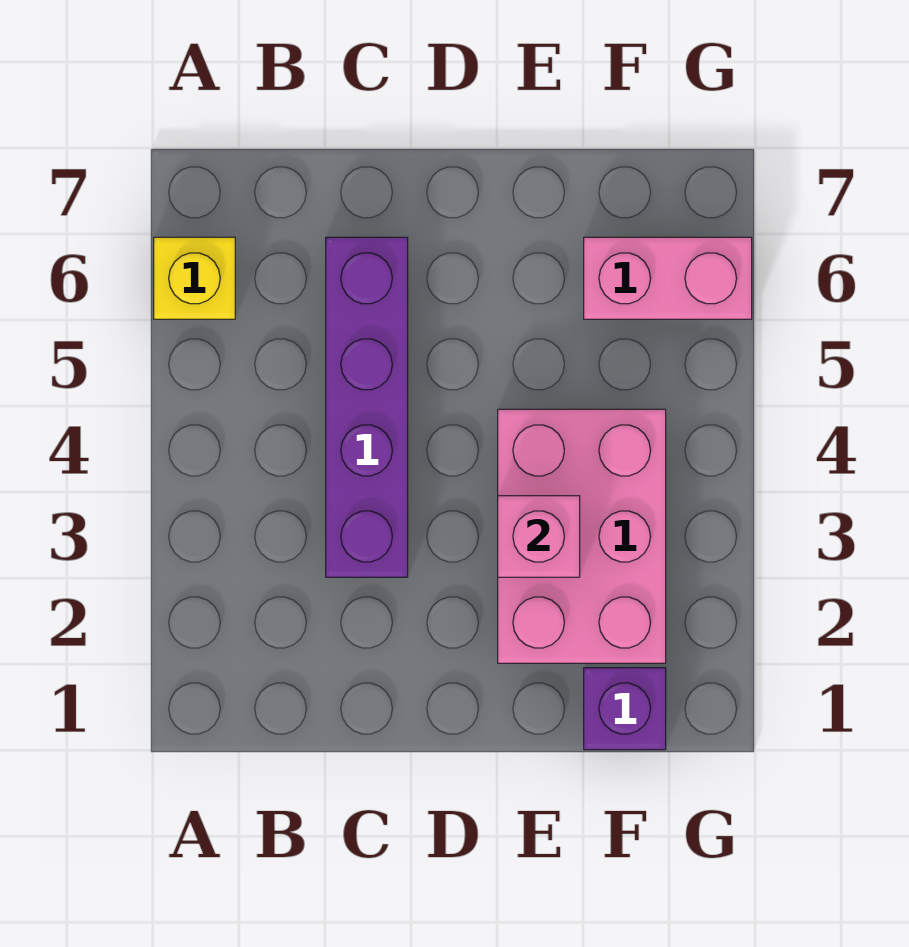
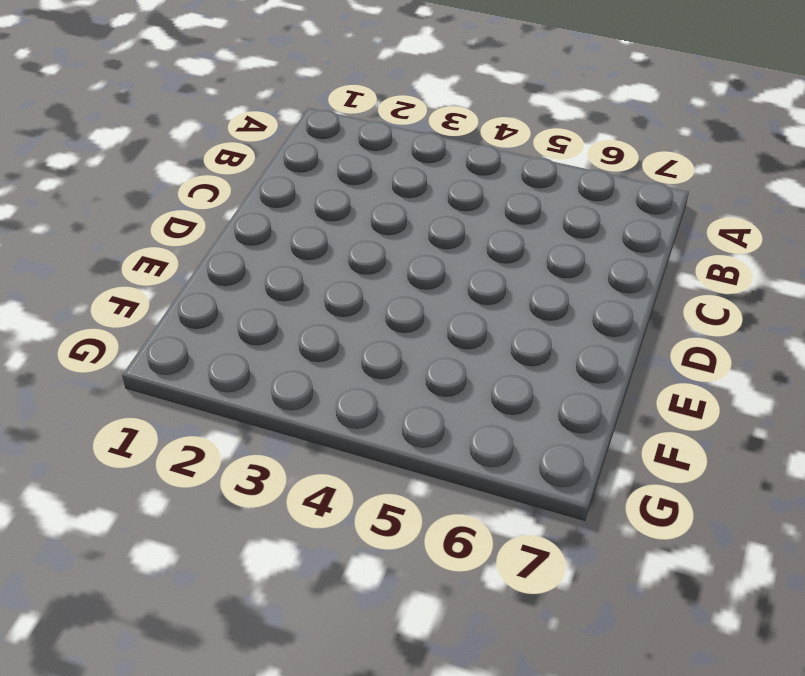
none -> yellow 1x1 brick [154,237,235,319]
none -> purple 1x4 brick [326,237,408,577]

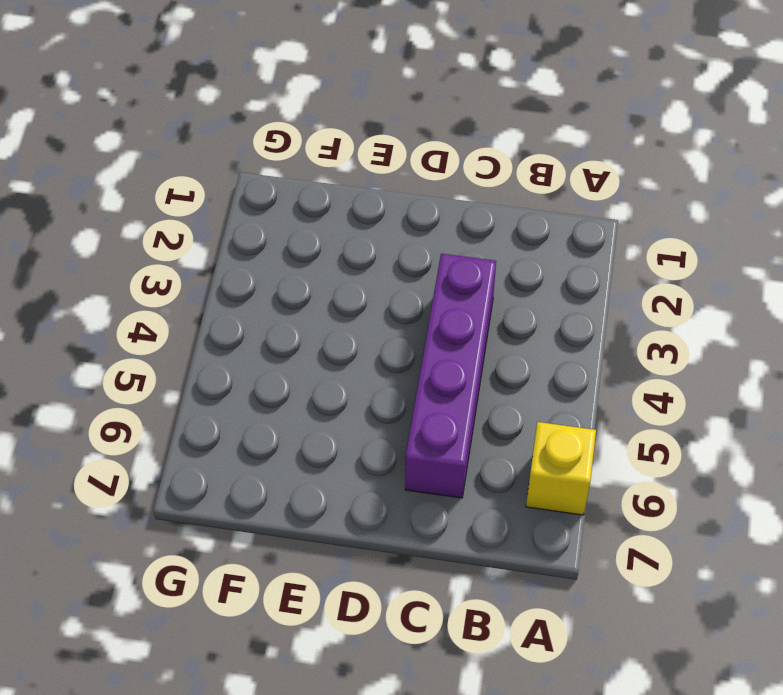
none -> pink 2x3 brick [498,409,666,663]
none -> purple 1x1 brick [584,668,666,750]

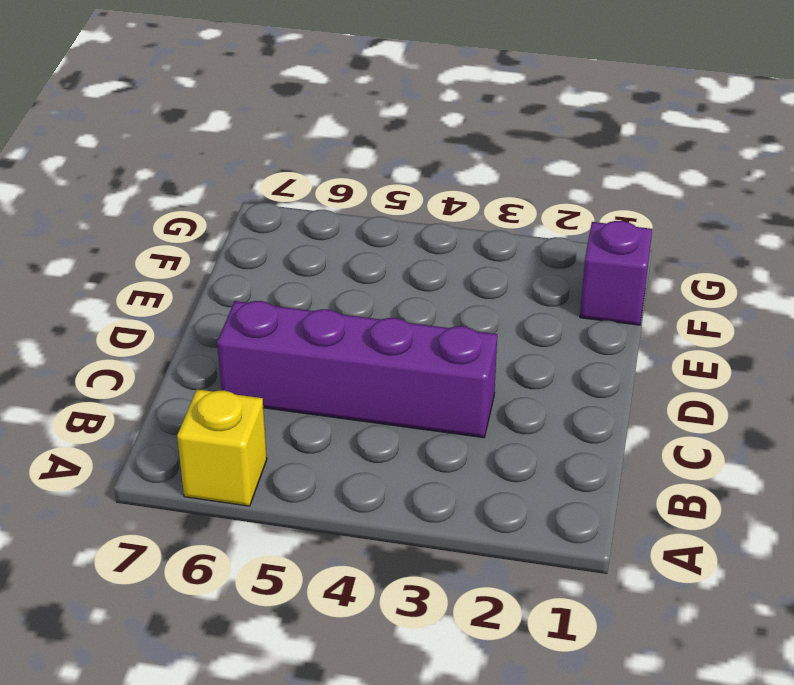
none -> pink 2x3 brick [498,409,666,663]
none -> pink 1x2 brick [584,237,752,319]

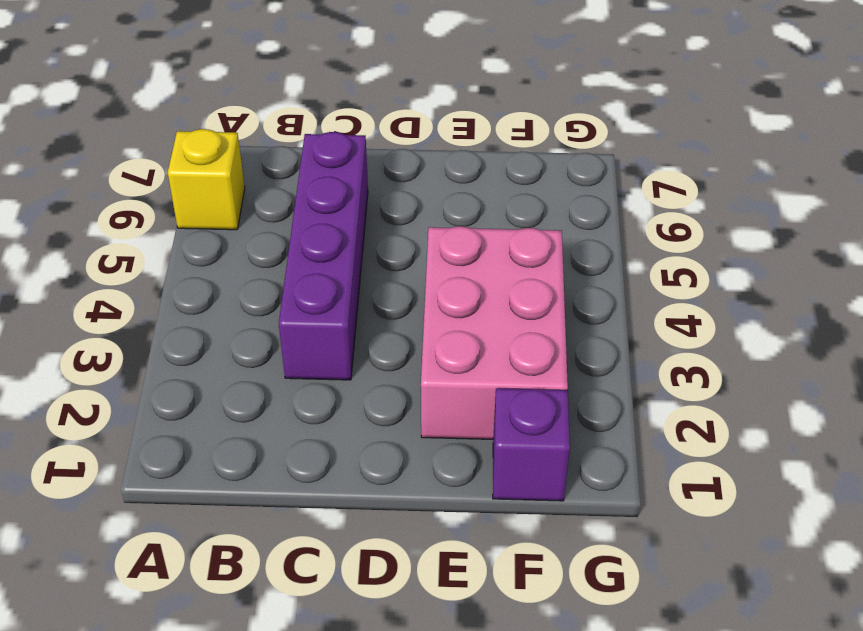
none -> pink 1x2 brick [584,237,752,319]
none -> pink 1x1 brick [498,496,580,577]

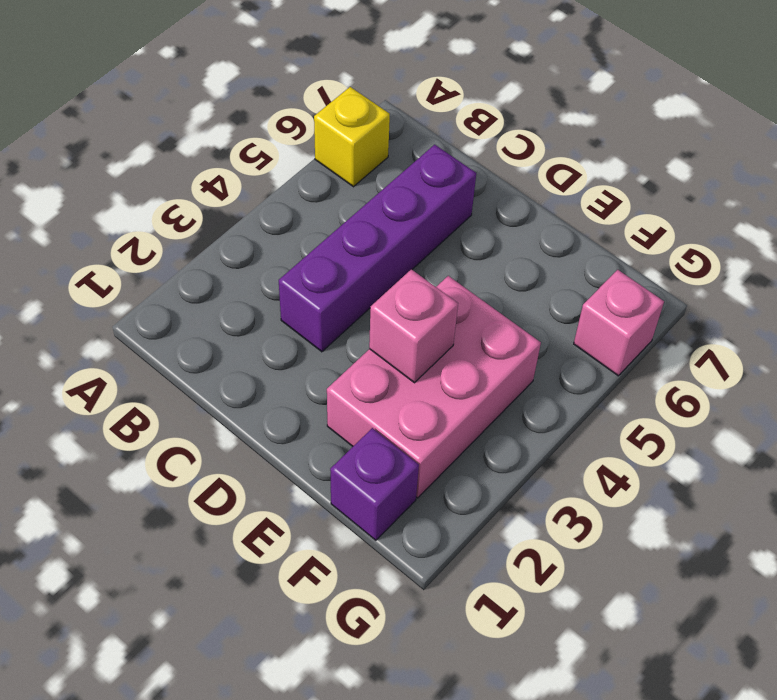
pink 1x1 brick [574,270,664,376] -> pink 1x2 brick [584,237,752,319]

